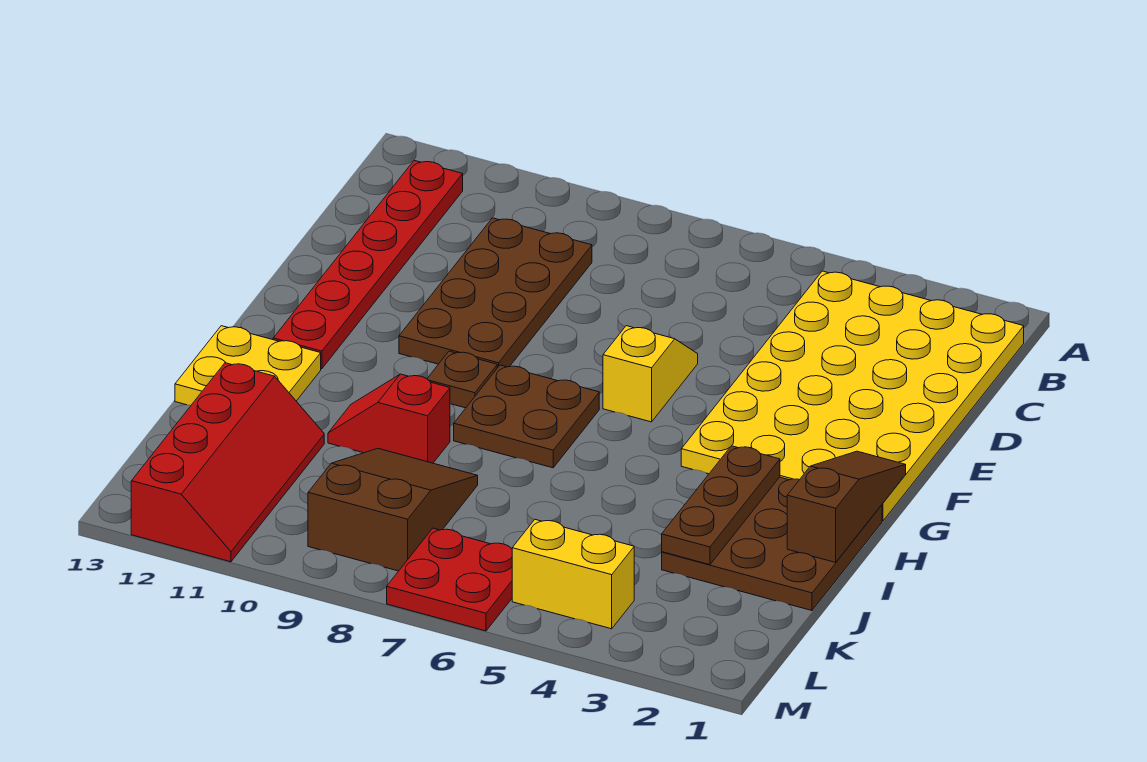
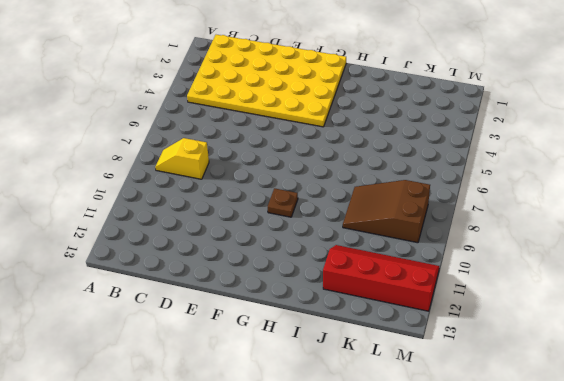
yellow 1x2 slope [155,138,209,179] -> yellow 1x2 slope moved to [603,326,698,422]
none -> red 1x6 plate [273,160,463,369]
none -> brown 2x4 plate [399,218,592,368]
none -> brown 2x2 plate [454,365,599,468]

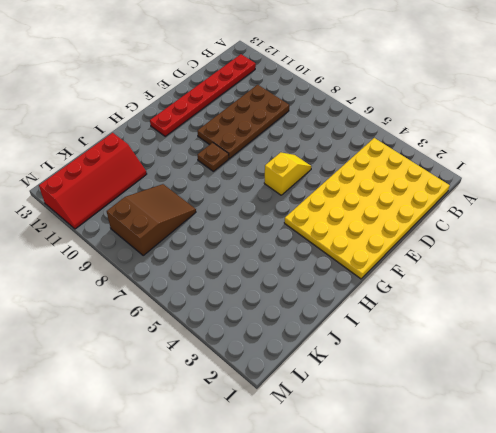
none -> brown 2x2 plate [454,365,599,468]
none -> brown 3x3 plate [662,477,882,611]
none -> yellow 2x2 plate [175,326,321,405]

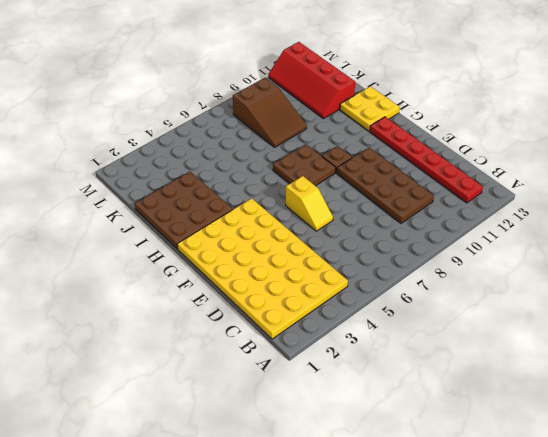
none -> red 1x2 slope [328,374,450,463]
none -> yellow 1x2 brick [512,520,634,629]
none -> red 2x2 plate [387,528,512,631]

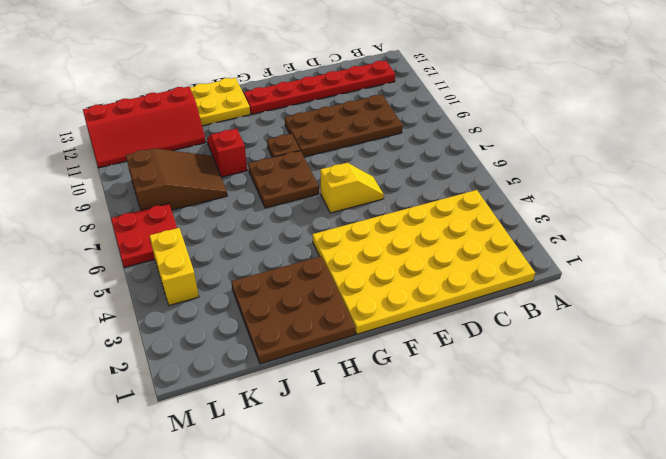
none -> brown 1x3 slope [787,451,906,562]
none -> brown 1x3 plate [662,446,780,565]

